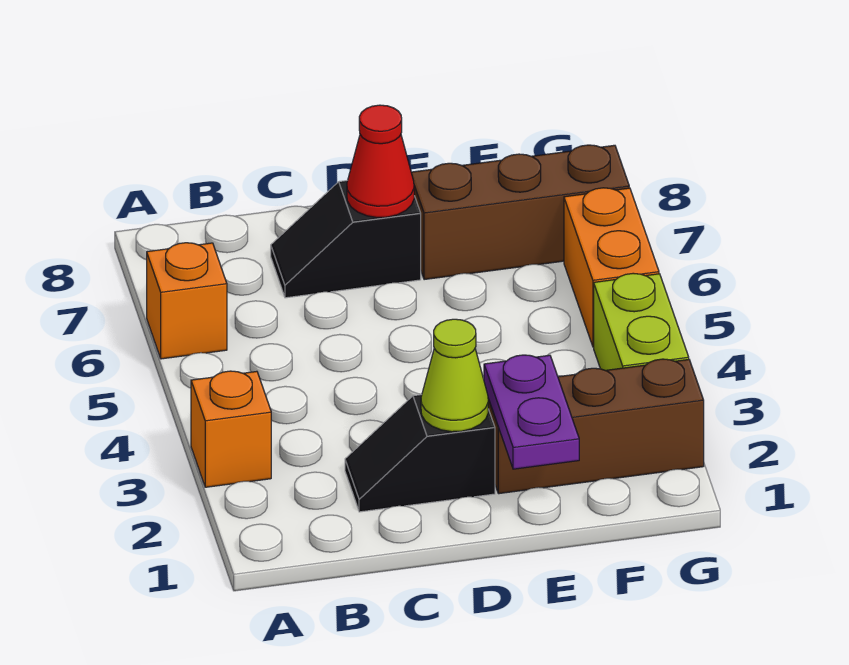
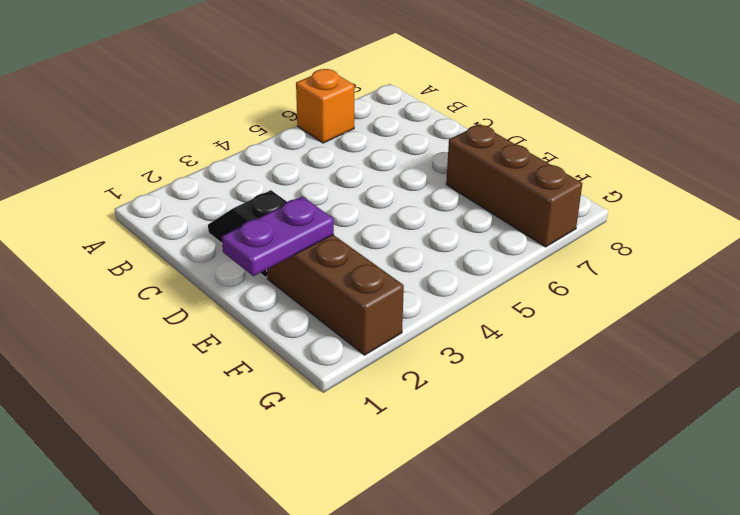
none -> orange 1x1 brick [191,371,271,487]
none -> black 1x2 slope [271,180,421,298]

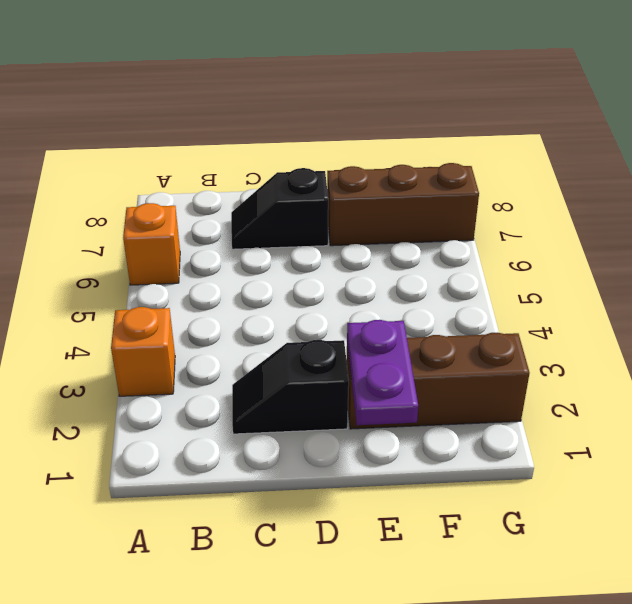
none -> lime 1x2 brick [594,273,689,370]
none -> orange 1x2 brick [564,188,659,347]

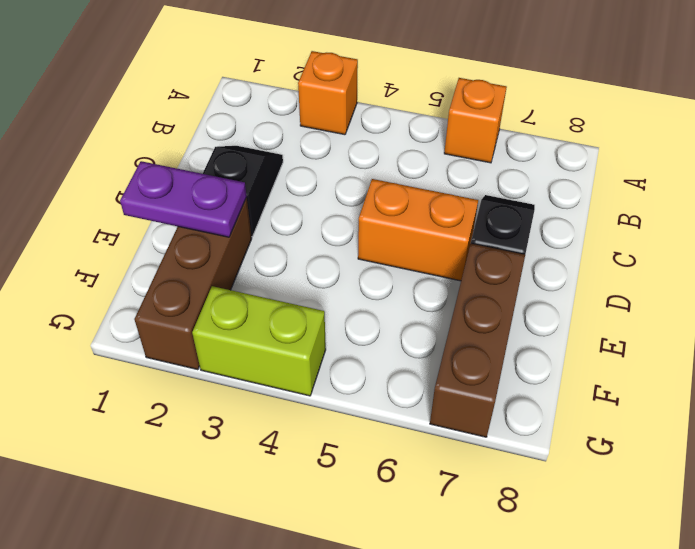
orange 1x2 brick [358,179,478,281] -> orange 1x2 brick moved to [564,188,659,347]
none -> lime 1x1 cone [421,319,488,432]
none -> red 1x1 cone [347,105,414,217]

